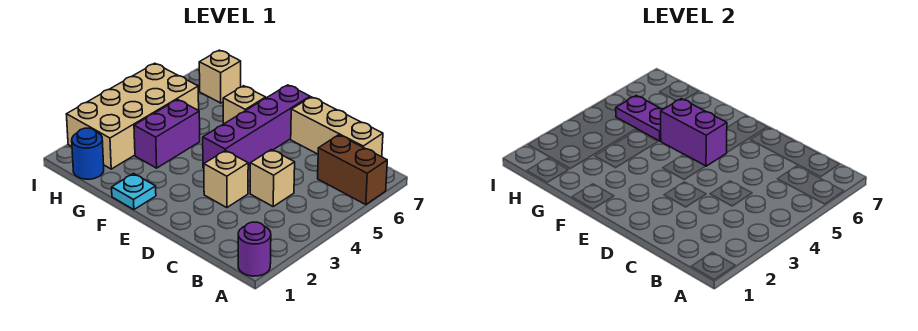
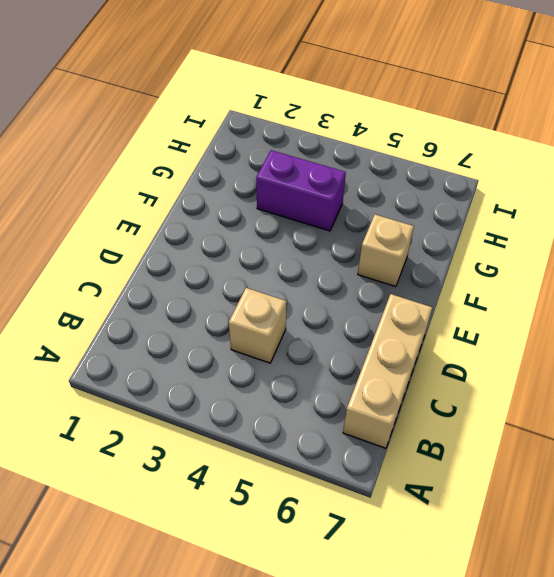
none -> purple 1x1 round brick [238,222,271,276]
none -> brown 1x2 brick [318,135,387,205]
none -> tan 1x1 brick [204,150,248,208]

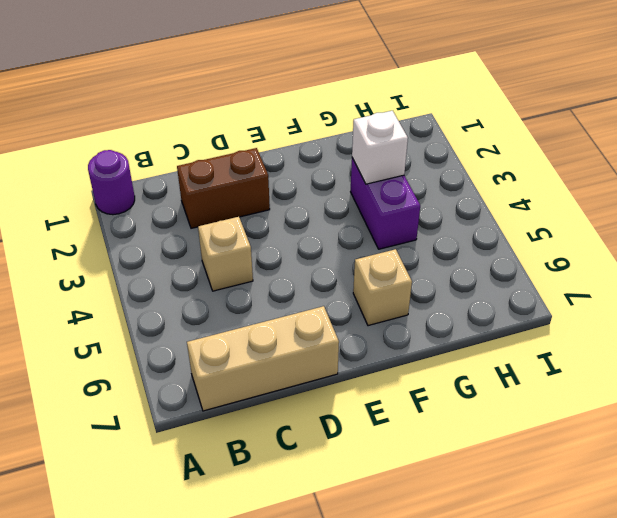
brown 1x2 brick [177,148,270,228] -> brown 1x2 brick moved to [318,135,387,205]
white 1x1 brick [352,111,408,184] -> none
none -> tan 1x1 brick [204,150,248,208]
none -> purple 1x4 brick [203,85,310,168]
none -> cyan 1x1 plate [112,174,156,210]

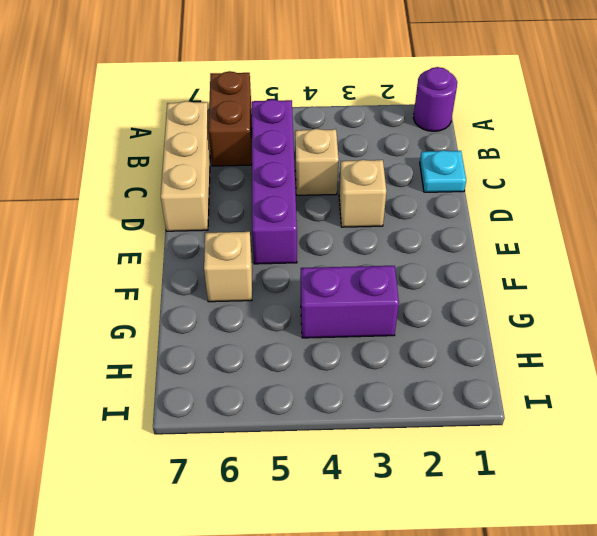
purple 1x4 brick [252,99,297,264] -> purple 1x4 brick turned to [203,85,310,168]
cyan 1x1 plate [420,150,466,192] -> cyan 1x1 plate moved to [112,174,156,210]
none -> blue 1x1 round brick [72,128,104,179]
none -> tan 2x4 brick [66,63,199,169]
none -> tan 1x1 brick [199,50,241,103]

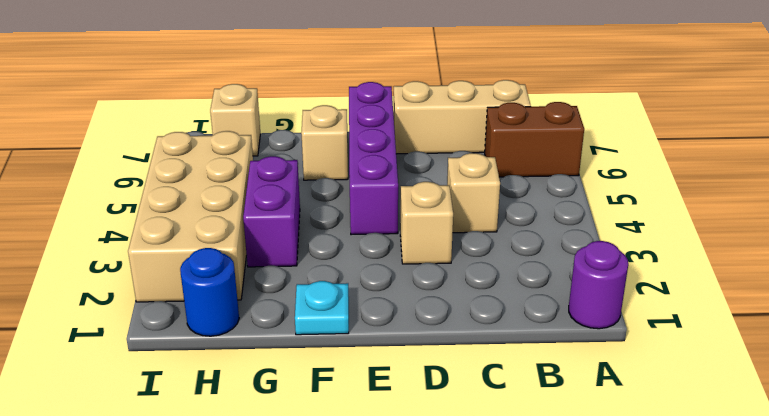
none -> purple 1x2 brick [661,99,727,166]
none -> purple 1x2 plate [616,95,663,141]

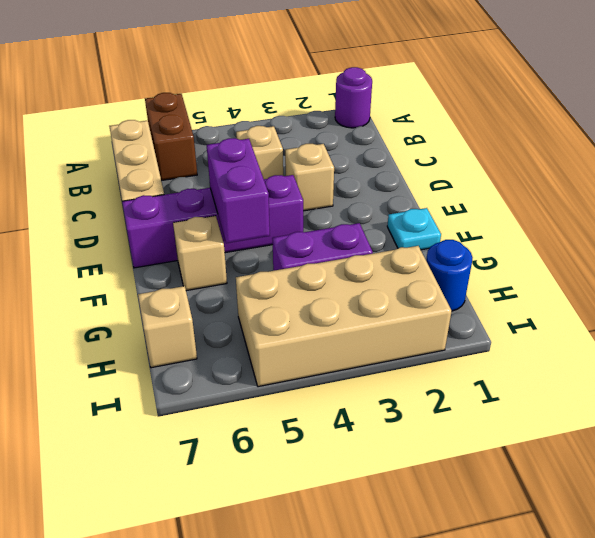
none -> purple 1x2 plate [616,95,663,141]

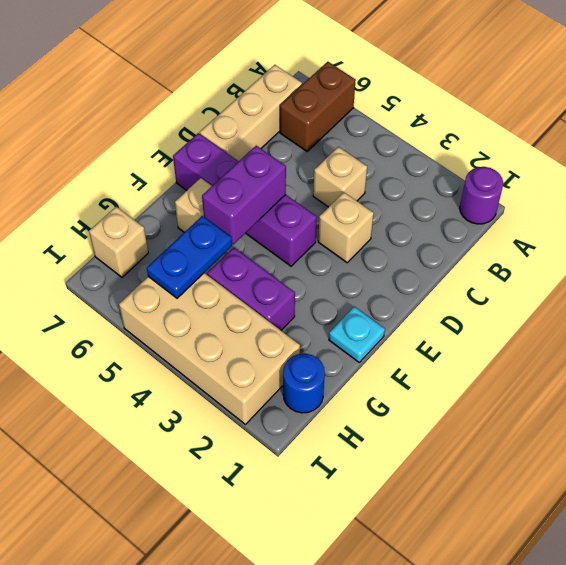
blue 1x2 plate [147,216,232,298] -> purple 1x2 plate [616,95,663,141]

